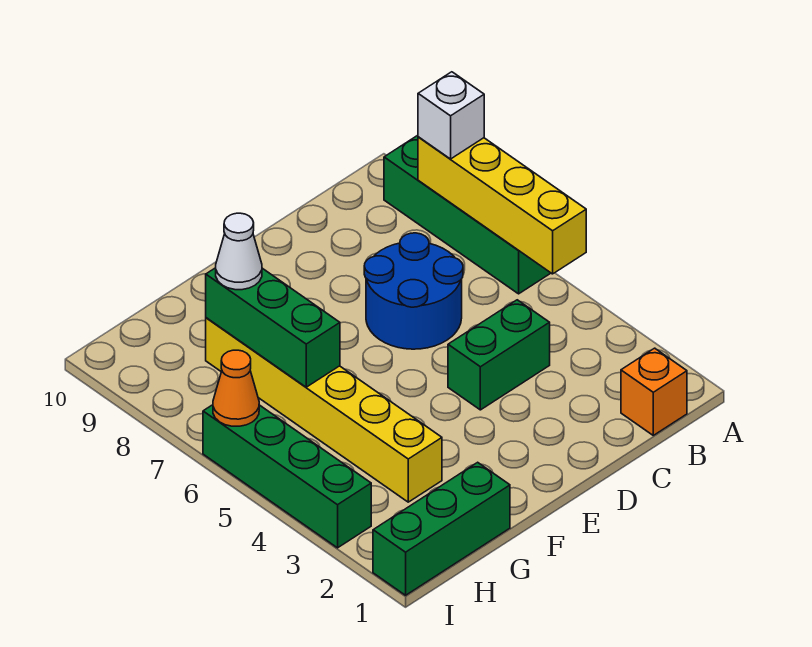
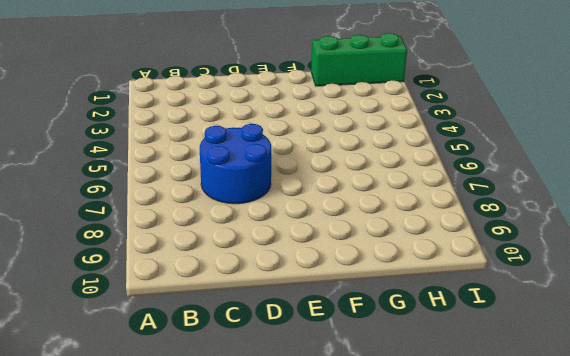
none -> green 1x4 brick [384,135,550,294]
none -> orange 1x1 brick [621,348,687,435]
none -> green 1x2 brick [448,300,550,410]

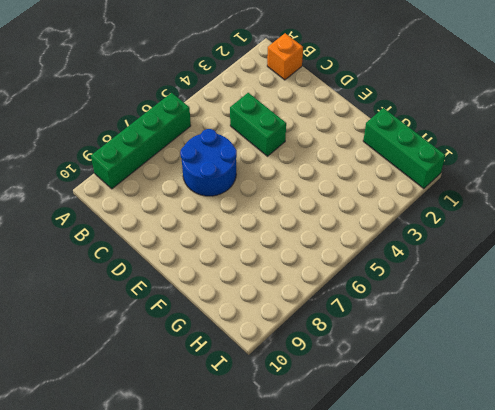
none -> yellow 1x6 brick [206,318,442,502]
none -> green 1x4 brick [203,405,371,548]
none -> yellow 1x4 brick [418,137,586,274]

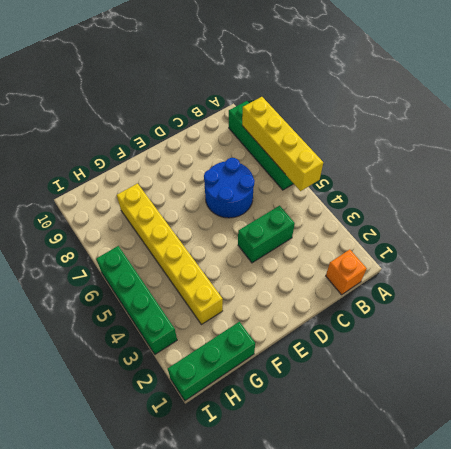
none -> green 1x3 brick [206,268,340,387]
none -> orange 1x1 cone [213,350,259,426]
none -> white 1x1 brick [418,72,484,159]

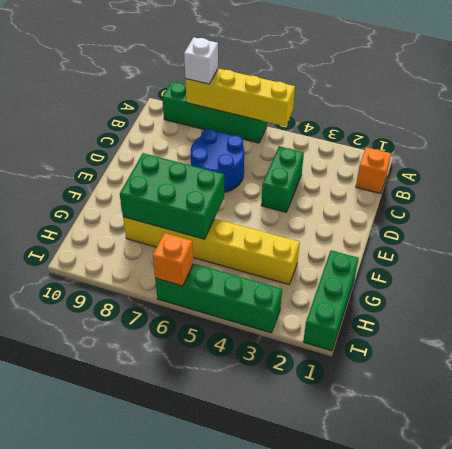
green 2x3 brick [120,153,224,239] -> green 1x3 brick [206,268,340,387]
orange 1x1 brick [153,233,194,286] -> orange 1x1 cone [213,350,259,426]
none -> white 1x1 cone [216,213,262,290]

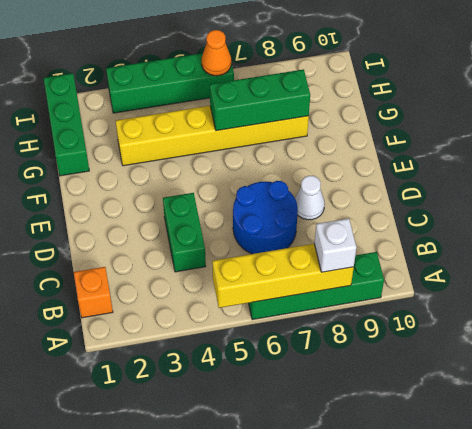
white 1x1 cone [295,176,325,220] -> white 1x1 cone moved to [216,213,262,290]

